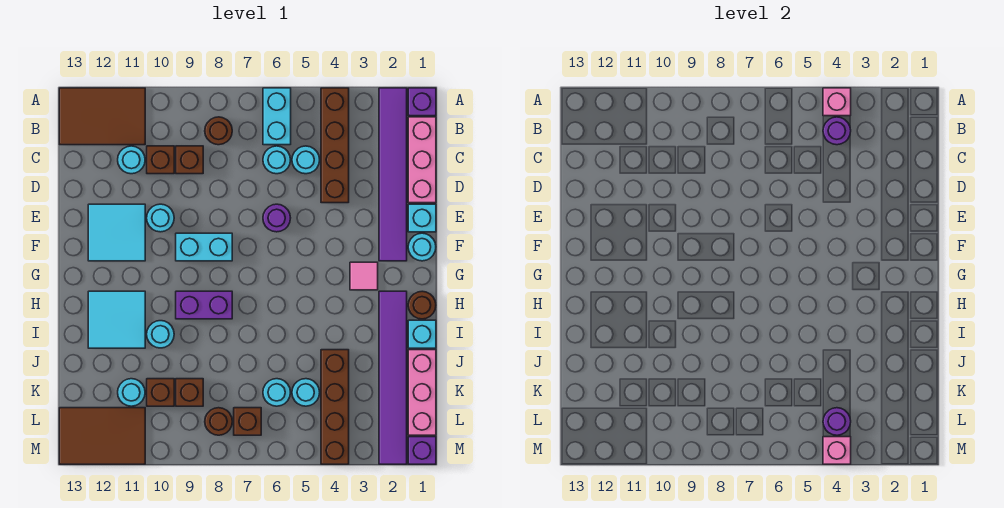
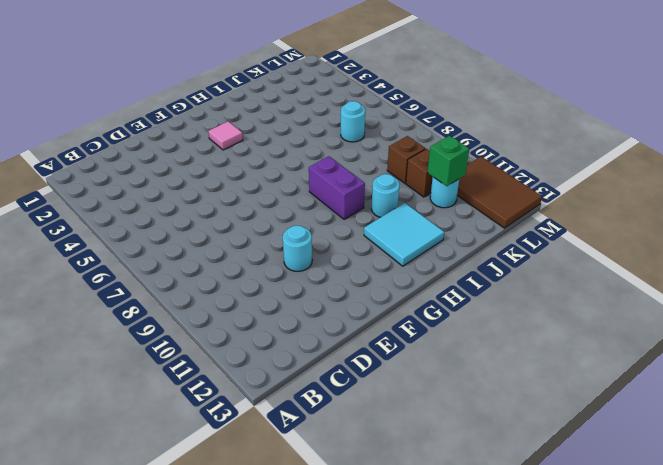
green 1x1 brick [428,136,469,186] -> none
none -> purple 1x1 brick [408,88,436,116]
none -> purple 1x6 tile [379,88,407,261]
none -> brown 1x4 brick [321,88,349,203]
none -> cyan 1x2 brick [263,88,291,145]

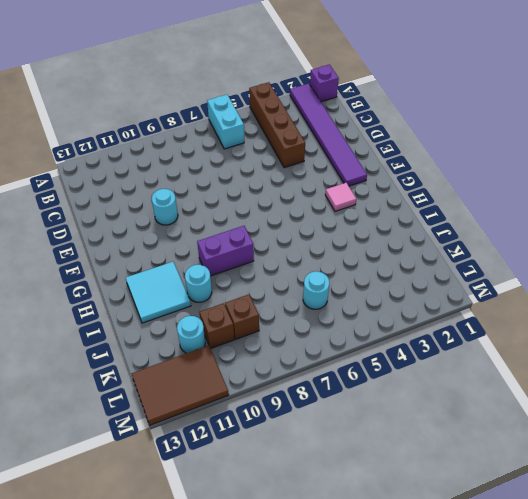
none -> brown 2x3 tile [59,88,145,145]
none -> pink 1x3 brick [408,117,436,203]
none -> brown 1x1 round brick [205,117,232,145]
none -> cyan 1x1 round brick [292,146,320,174]

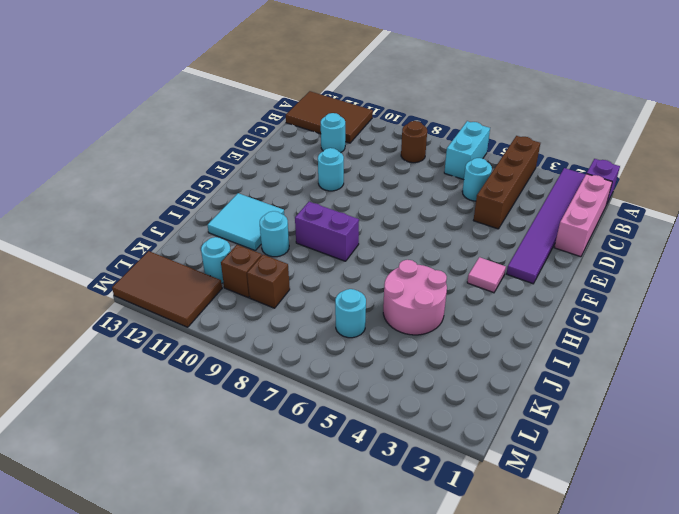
pink 2x2 round brick [383,260,447,335] -> brown 1x4 brick [321,350,349,464]
none -> cyan 1x1 round brick [263,146,290,174]
none -> brown 1x1 brick [176,146,203,174]
none -> brown 1x1 brick [147,146,174,174]
none -> cyan 1x1 brick [408,204,436,232]

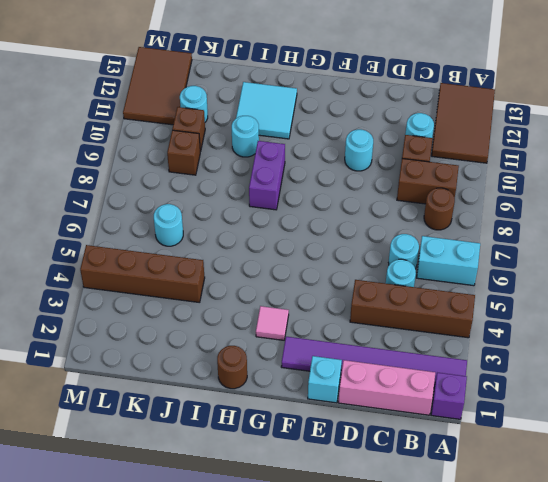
brown 1x2 brick [397,159,459,204] -> brown 1x1 brick [176,146,203,174]
none -> purple 1x1 round brick [263,204,290,232]
none -> cyan 2x2 tile [88,204,145,261]
none -> cyan 1x1 round brick [408,233,436,261]
none -> cyan 1x2 brick [176,233,232,261]

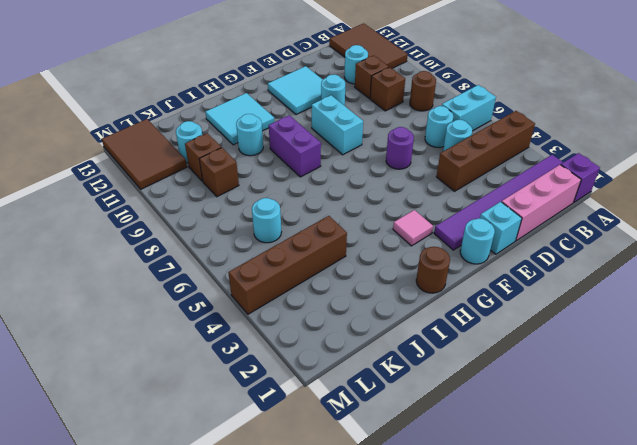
none -> purple 1x6 tile [379,291,407,464]
none -> cyan 1x1 brick [408,320,436,348]
none -> pink 1x3 brick [408,350,436,435]
none -> cyan 1x1 round brick [292,379,320,406]

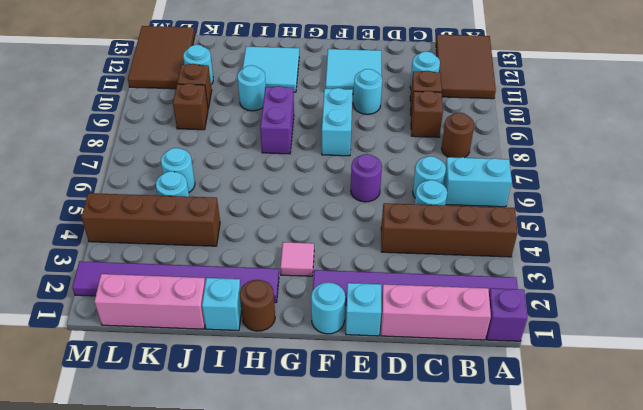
none -> brown 1x1 brick [234,408,261,435]
none -> brown 1x1 round brick [205,408,232,435]
none -> purple 1x1 brick [408,437,436,464]
none -> pink 1x1 brick [823,88,851,116]

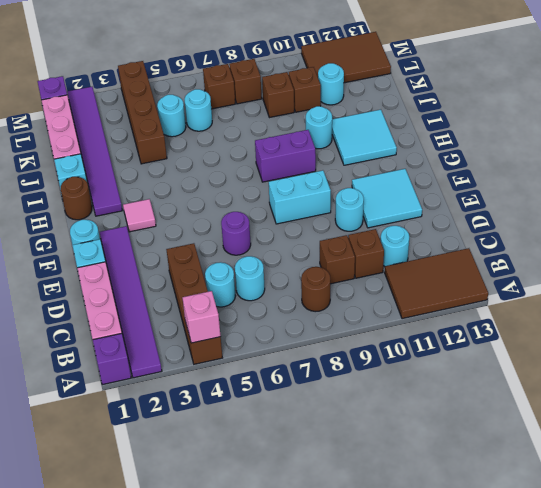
brown 1x1 brick [229,59,262,104] -> brown 1x1 round brick [205,408,232,435]
none -> cyan 1x2 brick [263,88,291,145]
none -> purple 1x1 round brick [823,117,851,145]
none -> purple 1x1 round brick [823,408,851,435]
none -> pink 1x1 brick [823,437,851,464]

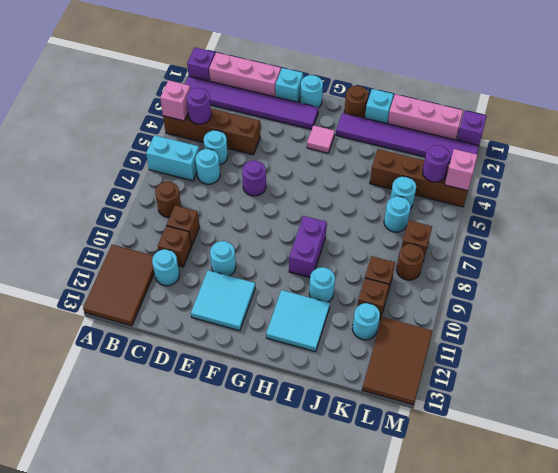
none -> cyan 1x2 brick [176,233,232,261]

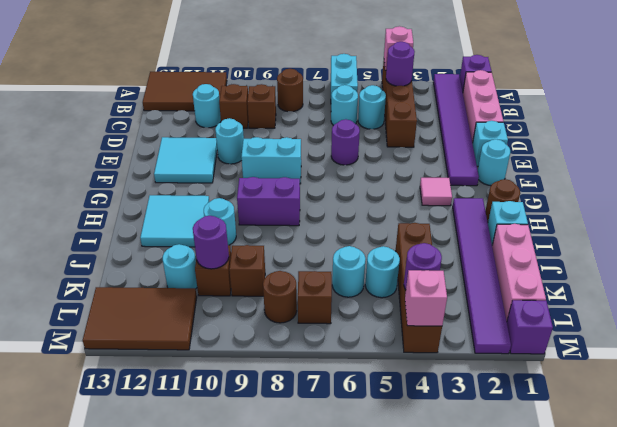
purple 1x1 round brick [193,216,229,269] -> none

